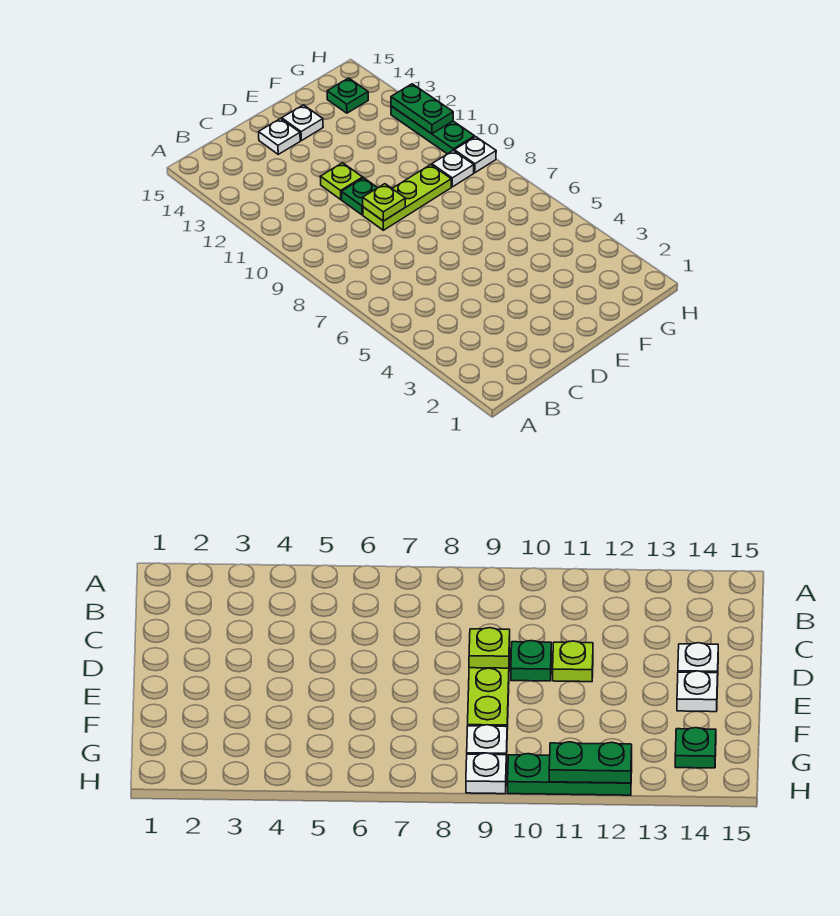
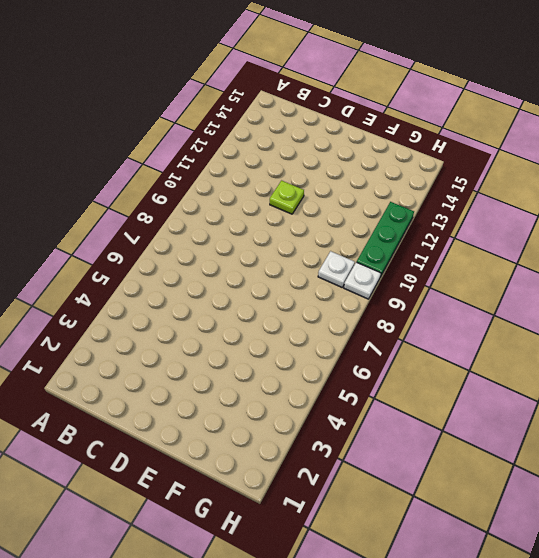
none -> lime 1x3 plate [363,164,451,230]
none -> green 1x1 plate [342,178,377,215]

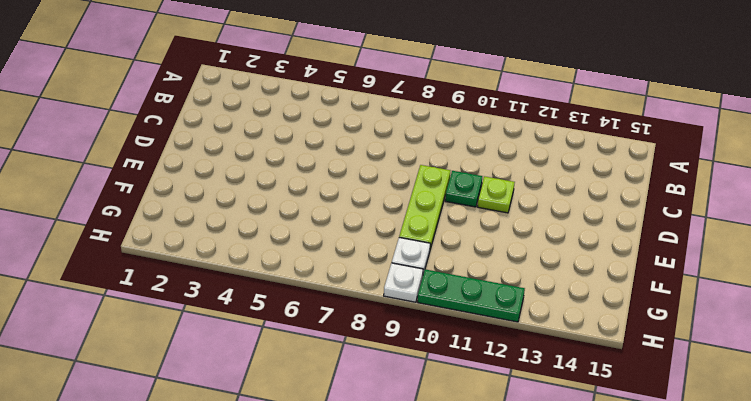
none -> white 1x1 plate [259,119,300,154]
none -> white 1x1 plate [282,105,323,141]

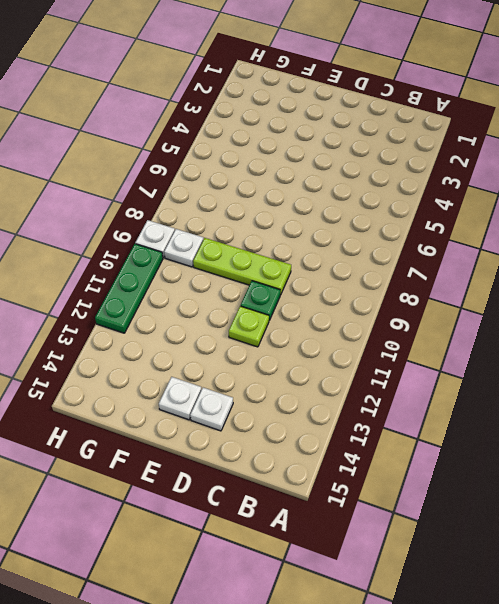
none -> green 1x1 plate [327,78,368,113]
none -> lime 1x1 plate [363,184,405,221]

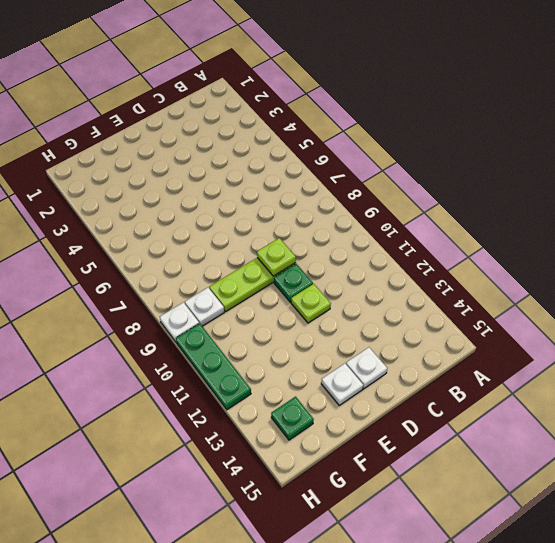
none -> green 1x2 plate [391,84,453,134]

